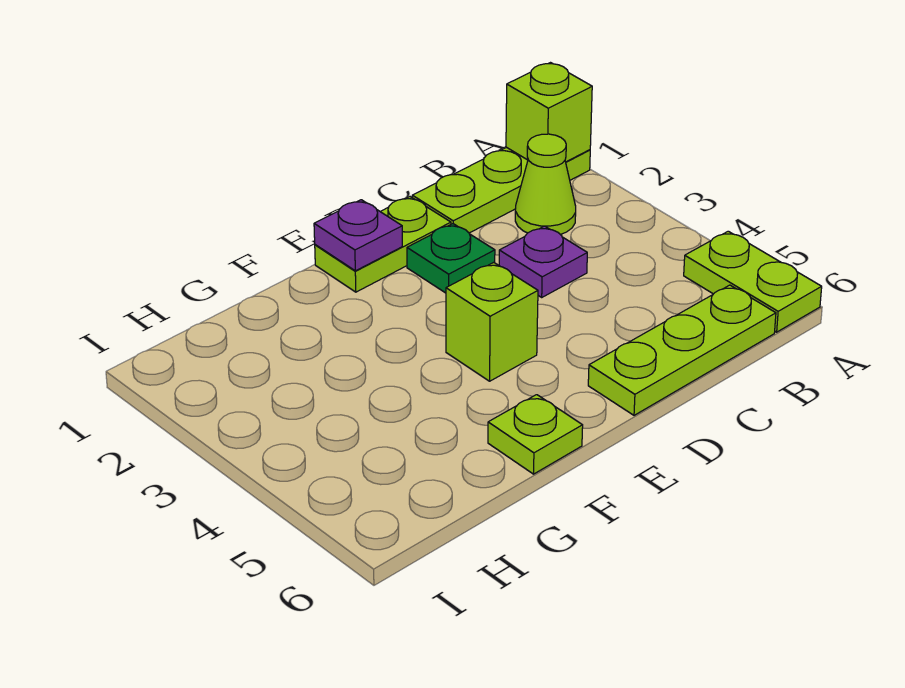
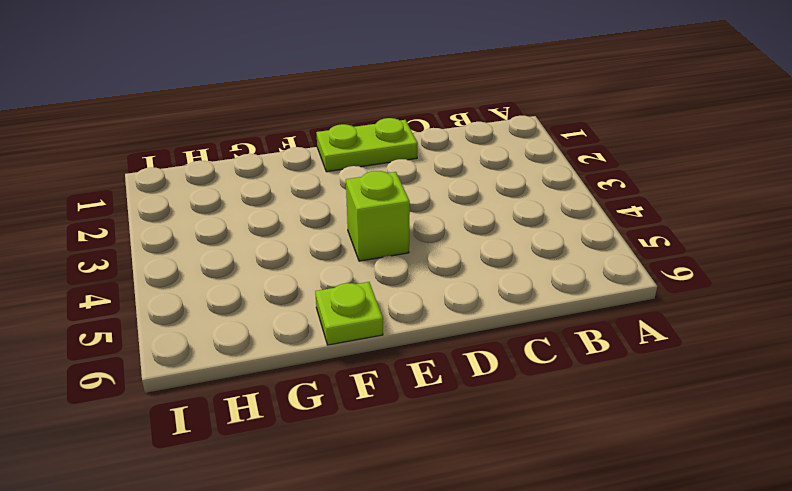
none -> lime 1x3 plate [412,147,590,233]
none -> lime 1x2 plate [684,231,822,332]

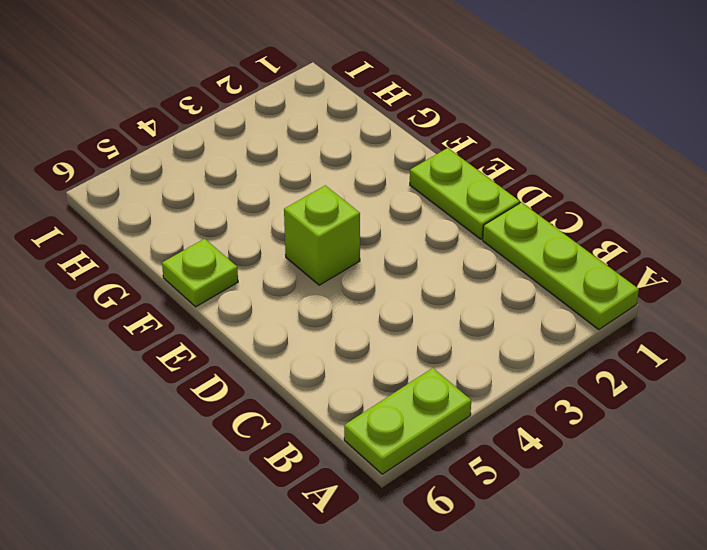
none -> lime 1x1 cone [515,134,576,234]
none -> lime 1x3 plate [588,285,776,415]

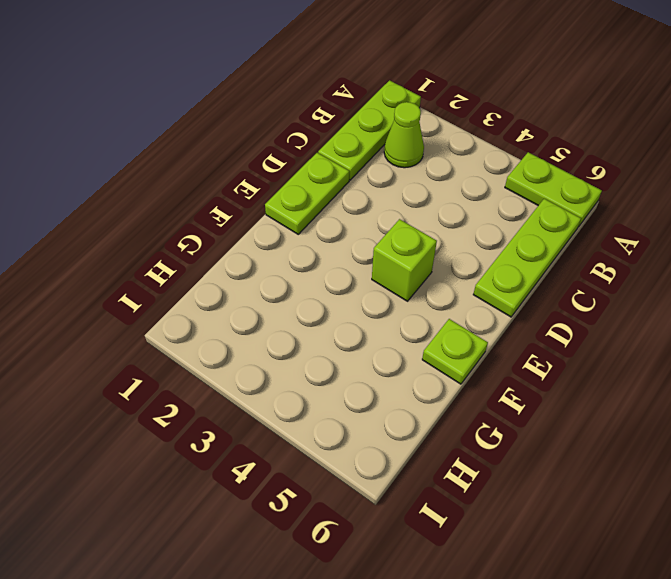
none -> purple 1x1 plate [499,226,587,297]
none -> green 1x1 plate [407,224,495,293]

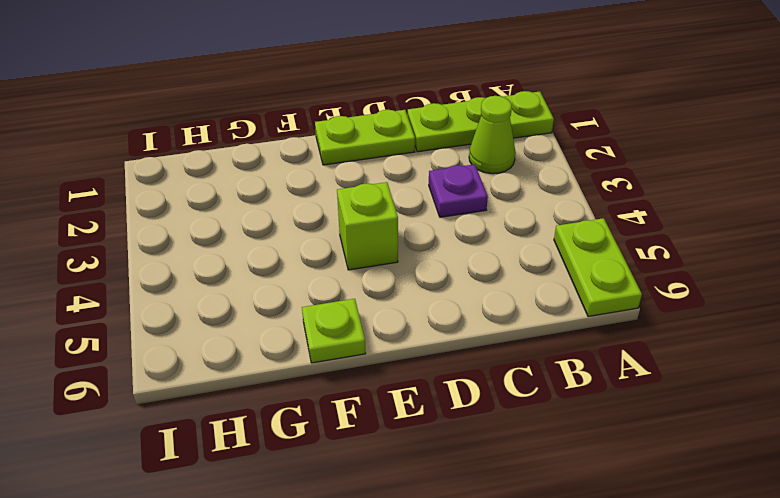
none -> lime 1x3 plate [588,285,776,415]
none -> green 1x1 plate [407,224,495,293]

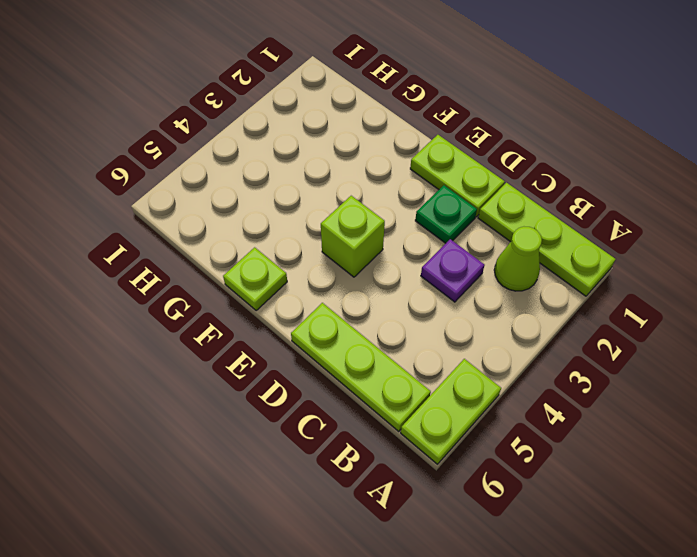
none -> lime 1x1 brick [506,63,592,162]
none -> purple 1x1 plate [314,200,402,271]

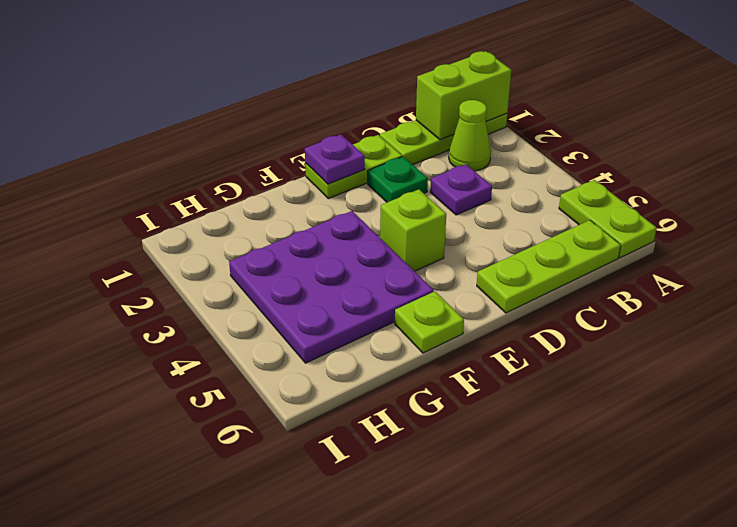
lime 1x2 brick [416,51,511,140] -> lime 1x1 brick [506,63,592,162]
purple 3x3 plate [229,211,434,363] -> none

